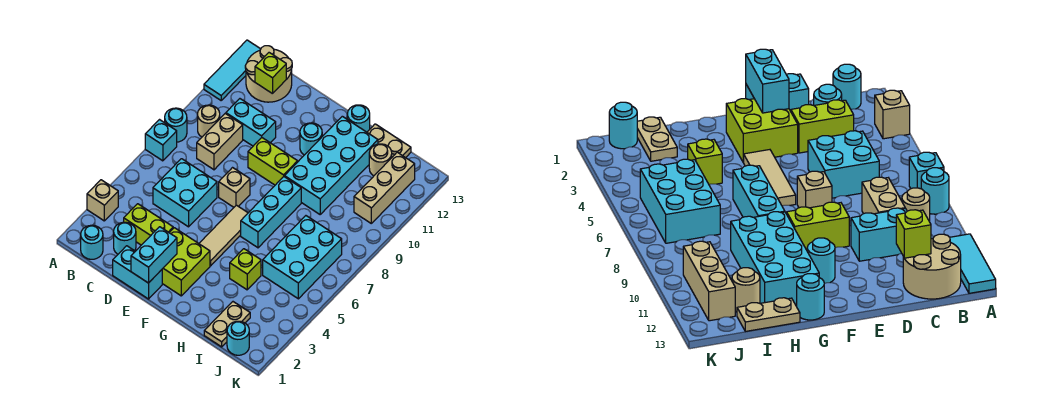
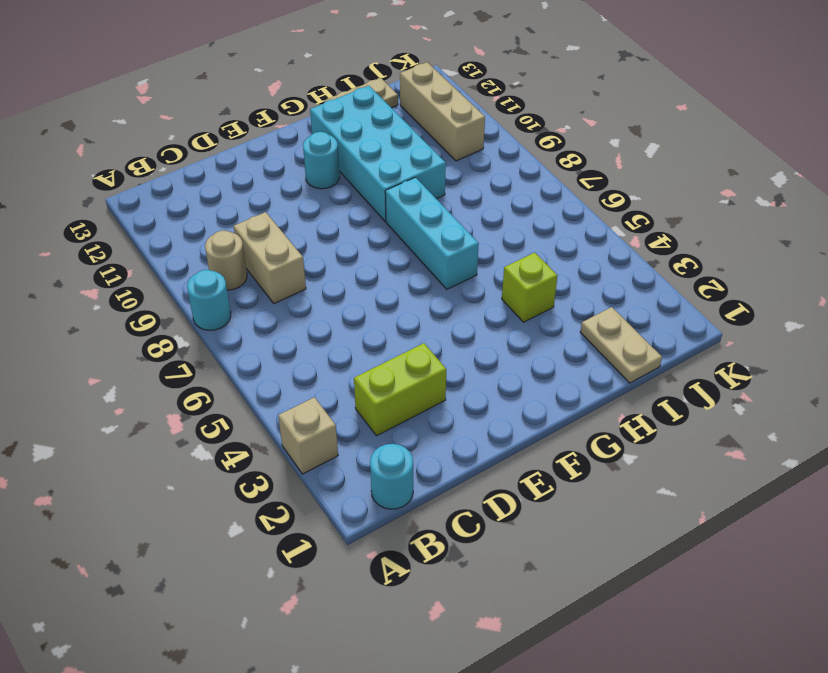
none -> cyan 1x1 brick [145,120,177,161]
none -> cyan 1x3 tile [204,40,261,100]
none -> tan 2x2 round brick [245,46,292,102]
none -> cyan 1x1 round brick [114,222,136,254]

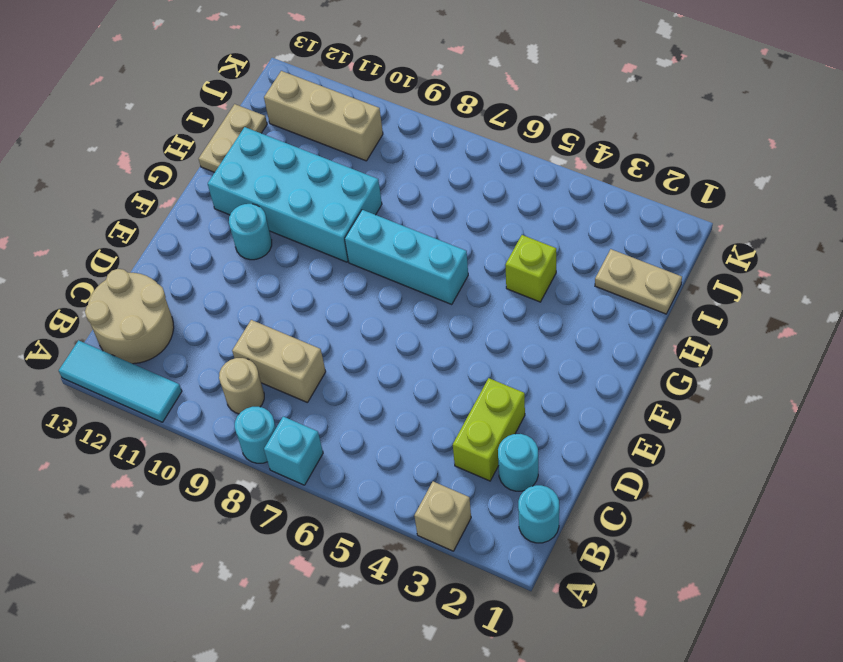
none -> cyan 2x2 brick [153,159,217,227]
none -> cyan 1x2 brick [226,99,276,146]
none -> cyan 1x2 brick [113,246,162,299]
none -> lime 2x2 brick [162,228,210,296]

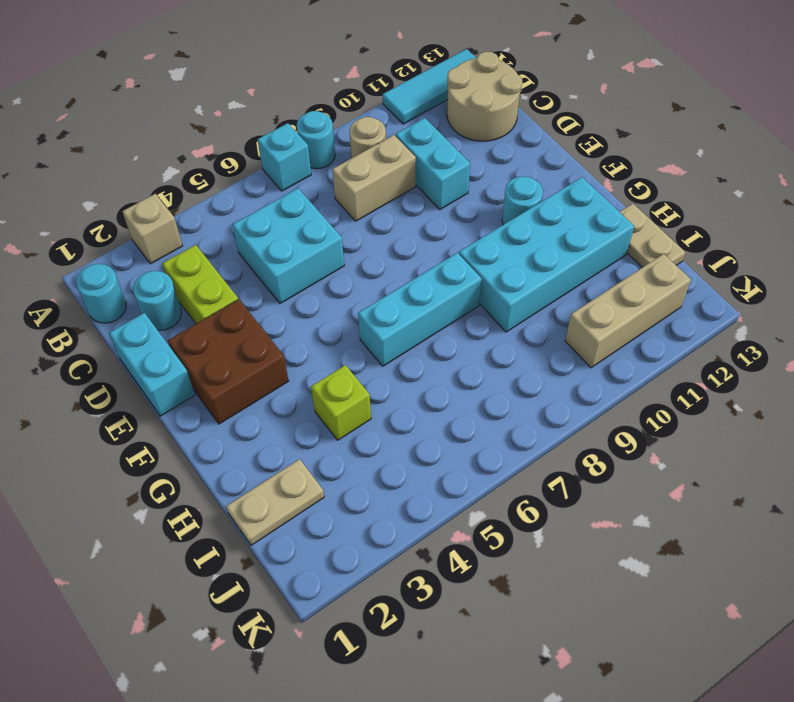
brown 2x2 brick [168,299,289,424] -> lime 2x2 brick [162,228,210,296]
none -> tan 1x1 brick [219,168,250,207]
none -> lime 1x2 brick [248,138,298,185]
none -> tan 1x3 tile [199,205,248,266]
none -> cyan 1x1 round brick [347,105,370,132]

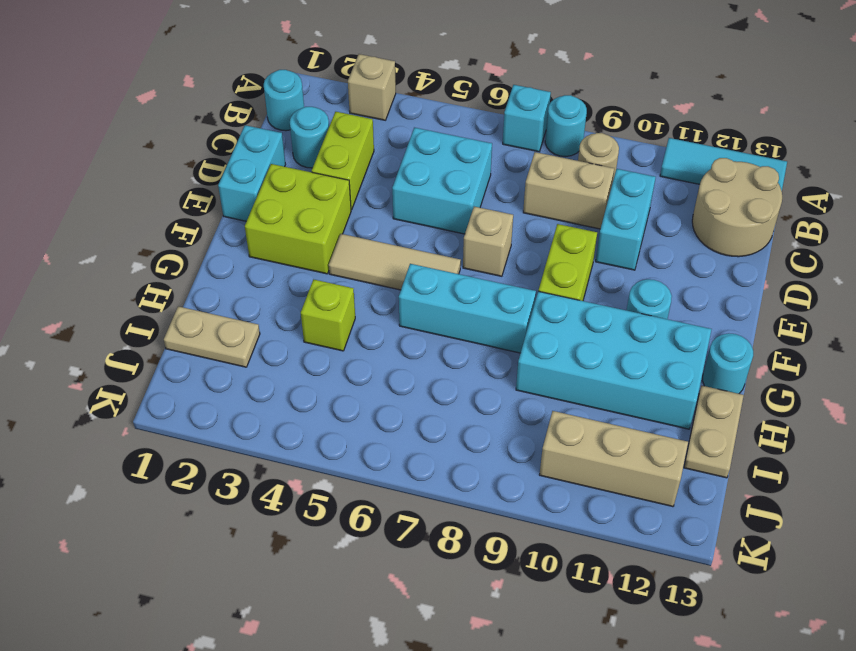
none -> cyan 2x3 brick [263,216,342,299]
none -> tan 1x1 round brick [369,144,392,176]
none -> cyan 1x1 round brick [227,321,249,355]
none -> lime 1x1 brick [255,53,286,94]

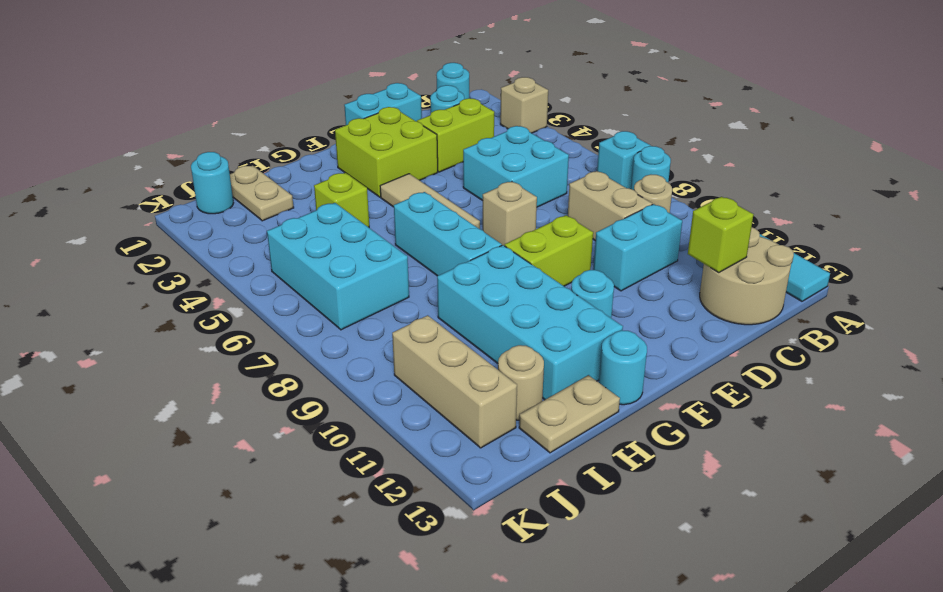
none -> cyan 1x2 brick [131,227,177,283]

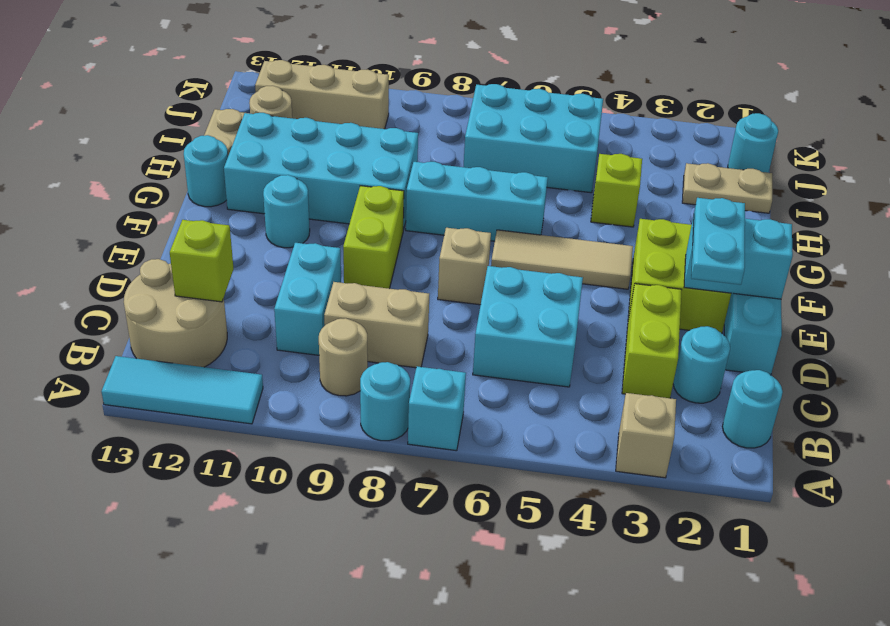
cyan 1x2 plate [691,198,745,285] -> none

